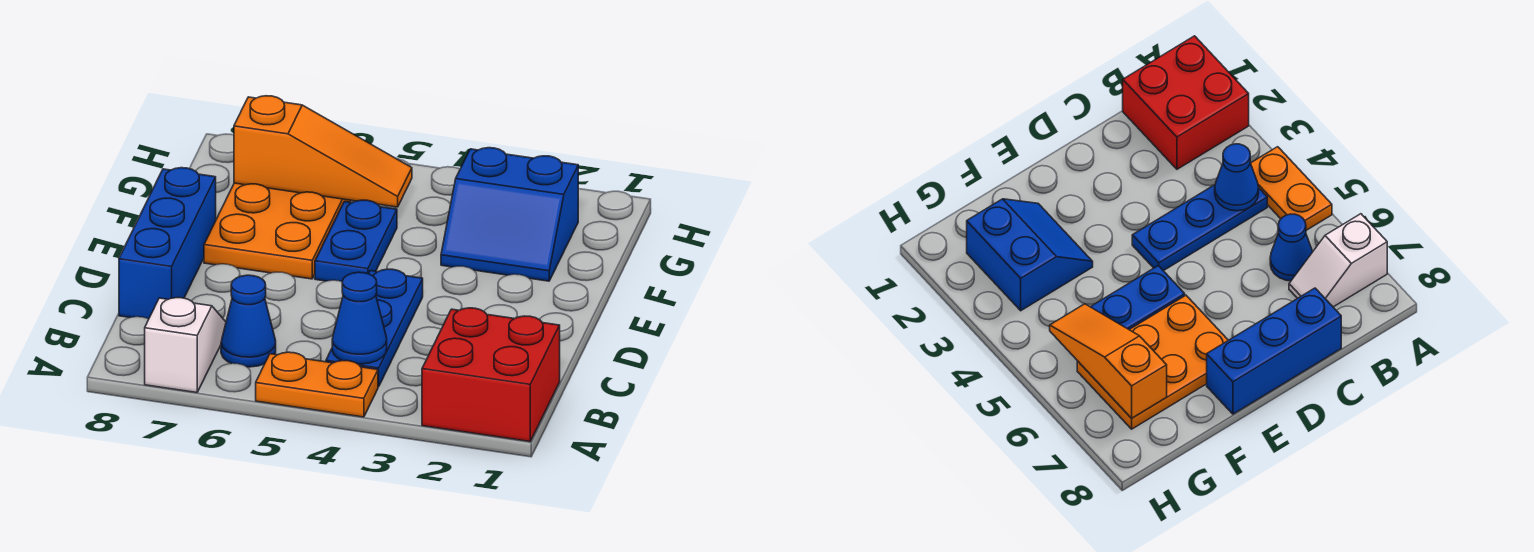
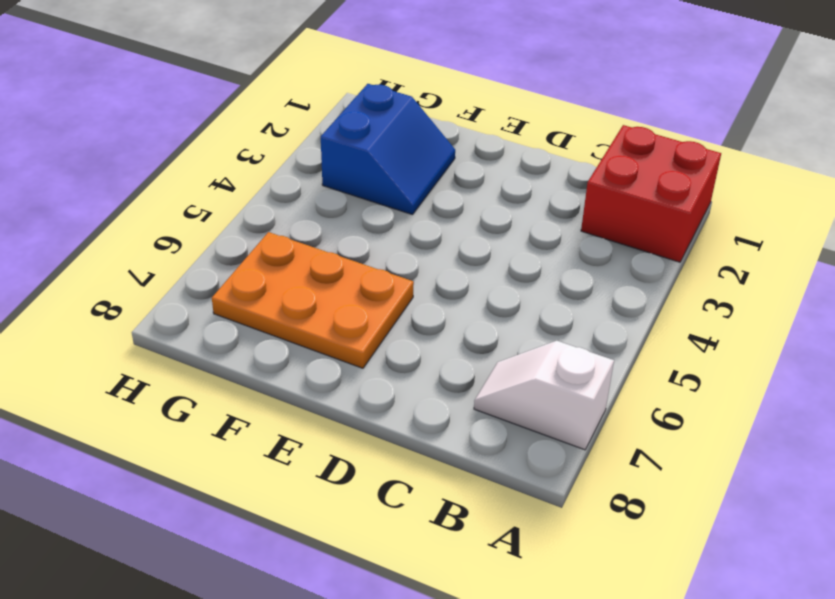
none -> orange 1x2 plate [256,352,378,417]
none -> blue 1x3 plate [326,269,423,387]

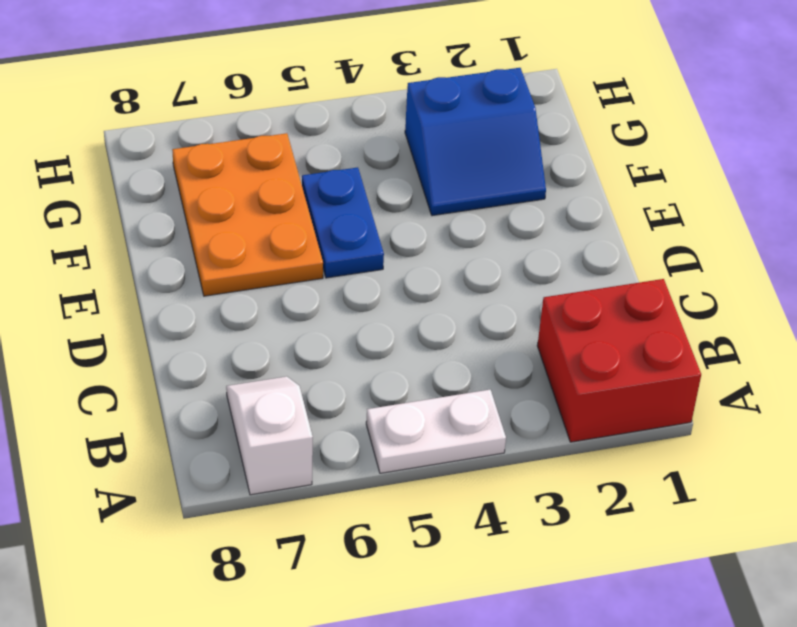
white 1x2 plate [366,390,506,473] -> orange 1x2 plate [256,352,378,417]
none -> blue 1x3 plate [326,269,423,387]
none -> blue 1x1 cone [221,275,276,367]

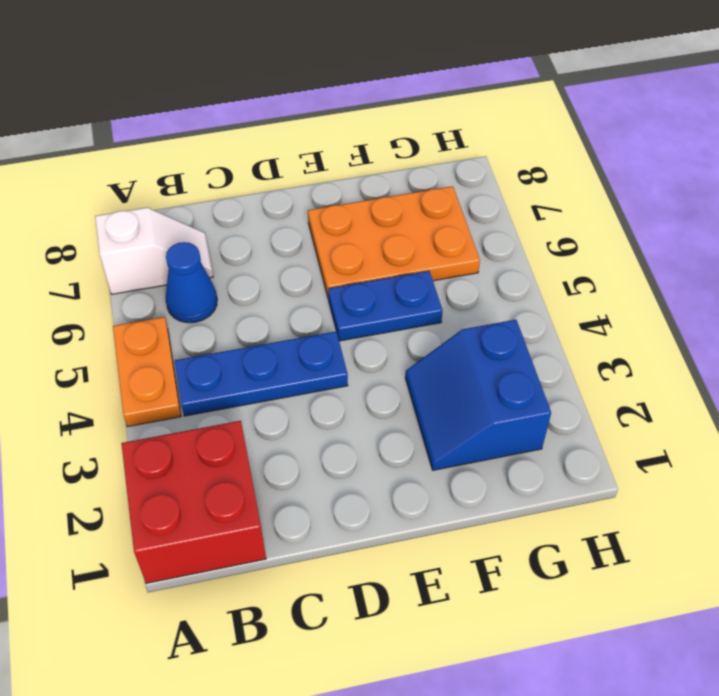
none -> blue 1x3 brick [119,168,216,319]
none -> blue 1x1 cone [332,272,387,364]

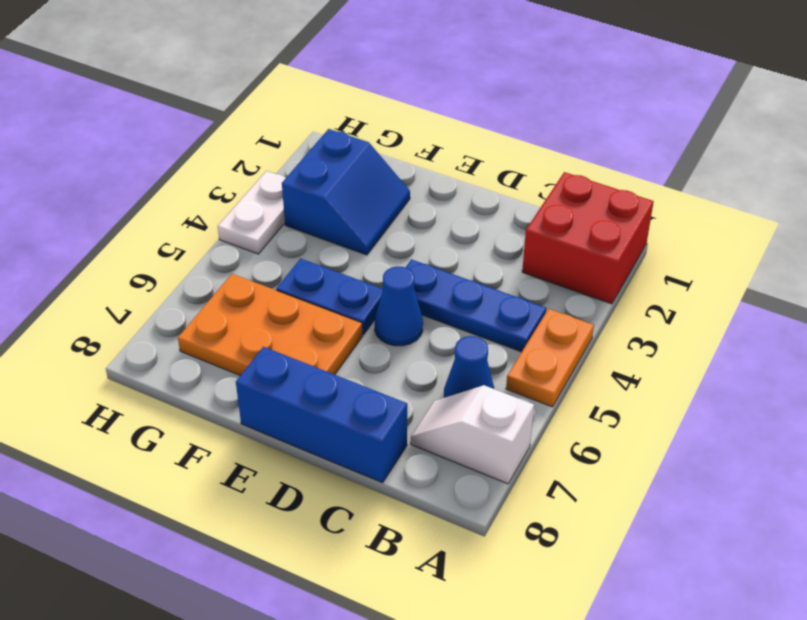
blue 1x1 cone [375,266,423,346] -> blue 1x1 cone moved to [332,272,387,364]
white 1x2 plate [218,171,286,254] -> none
none -> orange 1x3 slope [234,96,412,207]

